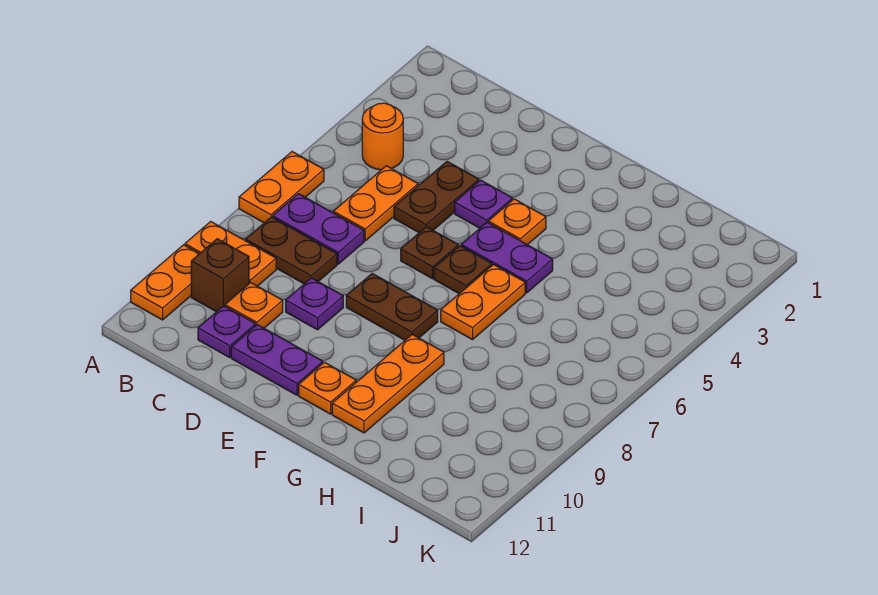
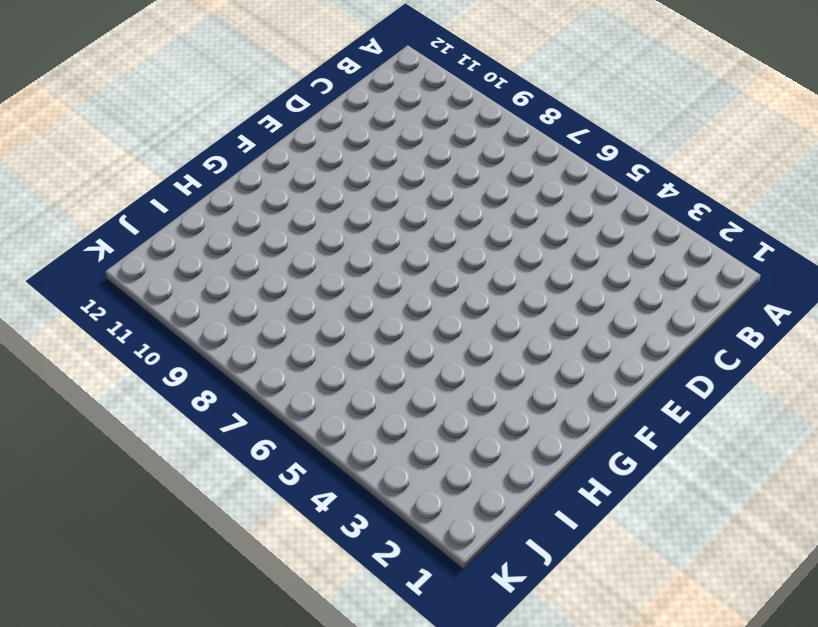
none -> orange 1x2 plate [239,152,324,223]
none -> orange 1x2 plate [185,221,276,286]
none -> orange 1x2 plate [131,245,199,320]

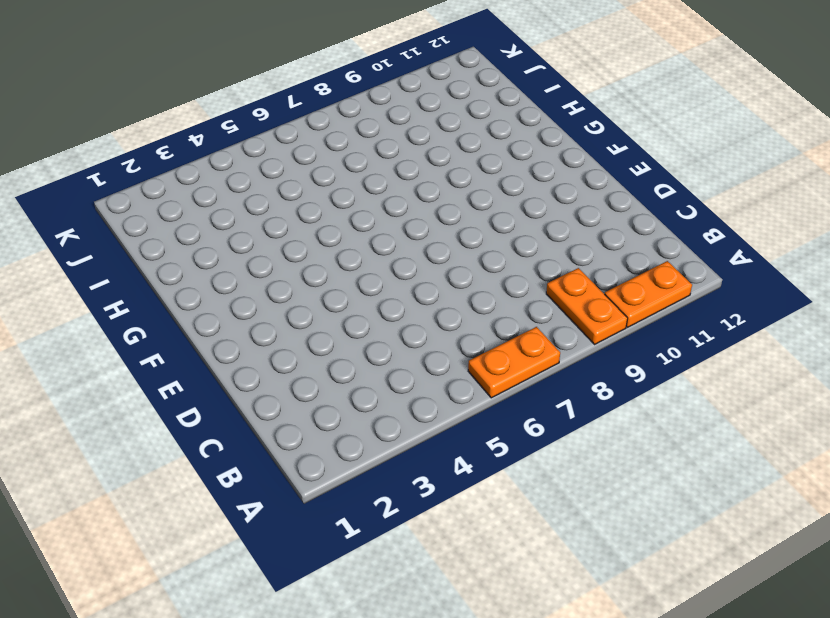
none -> orange 1x1 round brick [362,103,403,170]
none -> purple 1x2 plate [273,194,364,264]
none -> brown 1x2 plate [246,217,337,284]

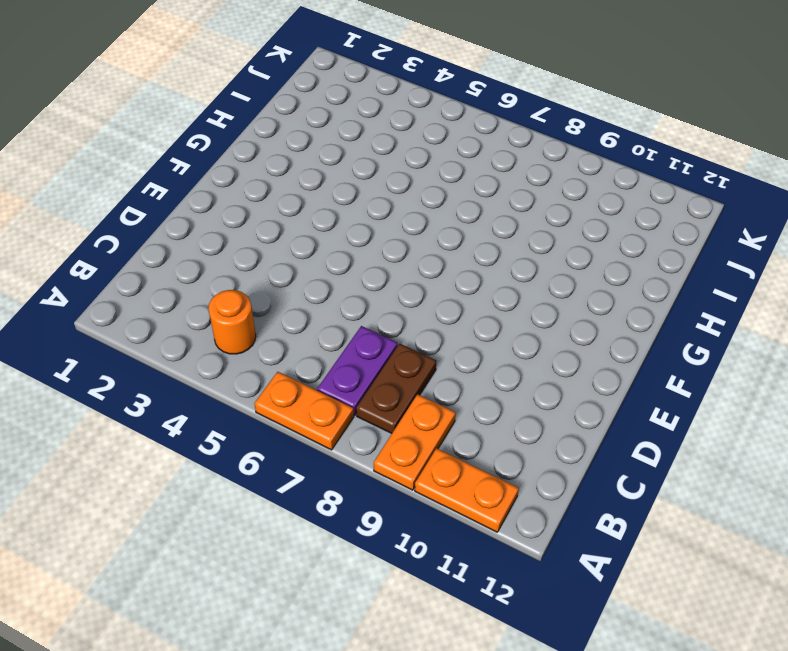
none -> brown 1x1 brick [191,239,249,312]
none -> orange 1x2 plate [333,166,418,241]
none -> orange 1x1 plate [225,282,283,328]

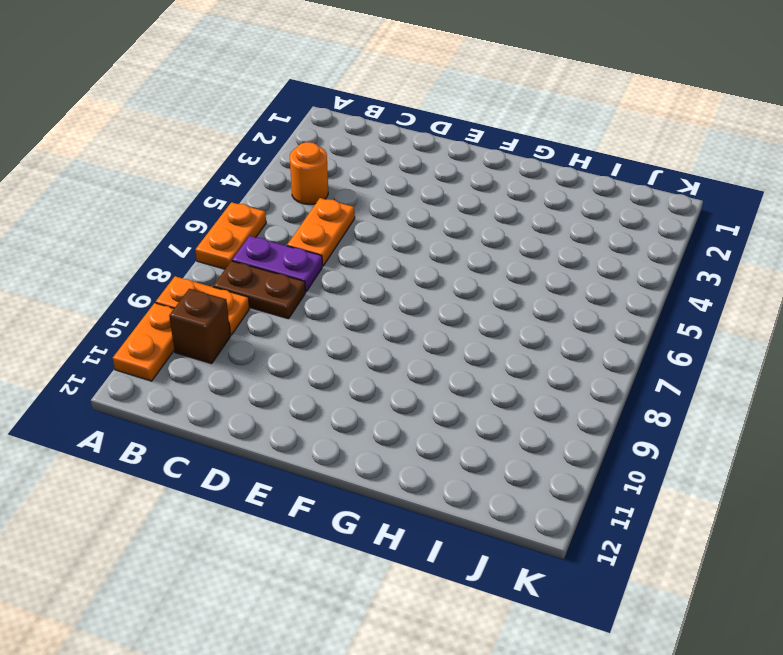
none -> orange 1x1 plate [225,282,283,328]
none -> purple 1x1 plate [198,306,256,357]
none -> brown 1x2 plate [394,161,479,233]

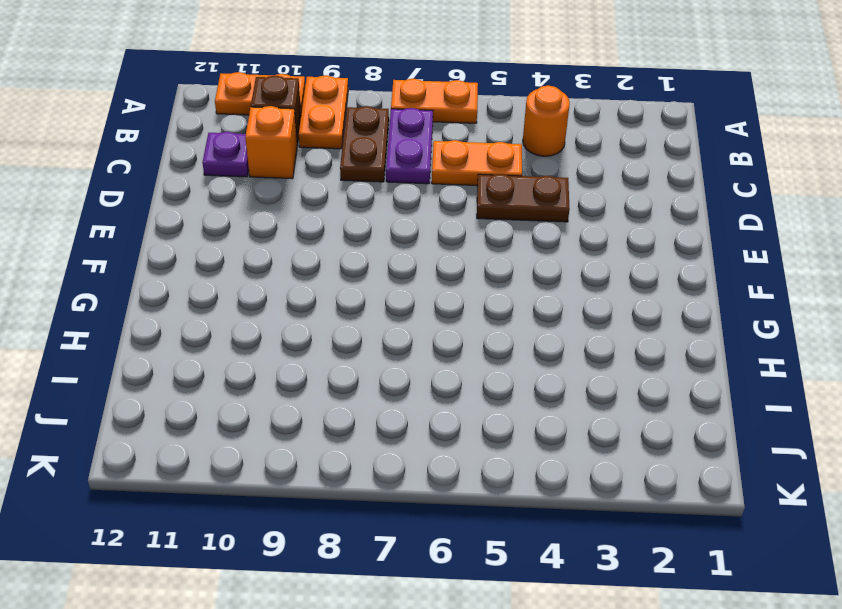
orange 1x1 brick [245,106,297,179] -> orange 1x1 plate [225,282,283,328]
none -> purple 1x1 plate [286,278,343,330]
none -> purple 1x2 plate [231,325,323,395]
none -> purple 1x1 plate [455,180,512,228]

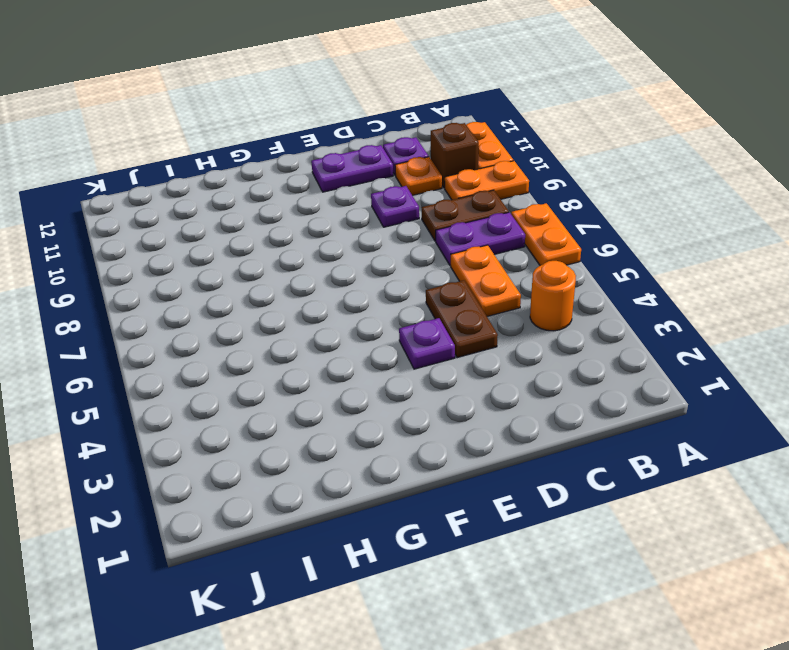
none -> brown 1x1 plate [401,227,458,279]
none -> brown 1x2 plate [346,274,438,340]
none -> orange 1x1 plate [488,199,546,245]

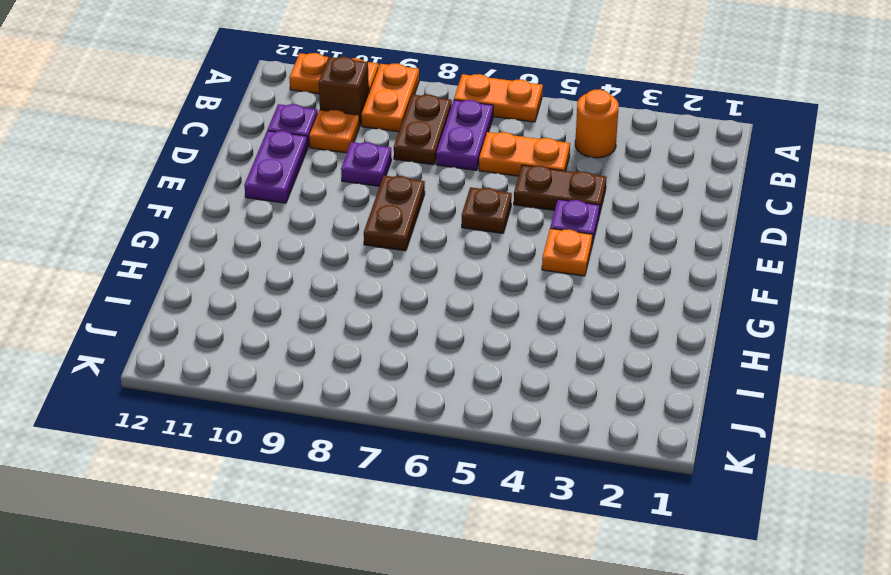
none -> purple 1x2 plate [461,222,553,293]
none -> brown 1x1 plate [434,246,492,294]
none -> orange 1x1 plate [299,362,356,414]

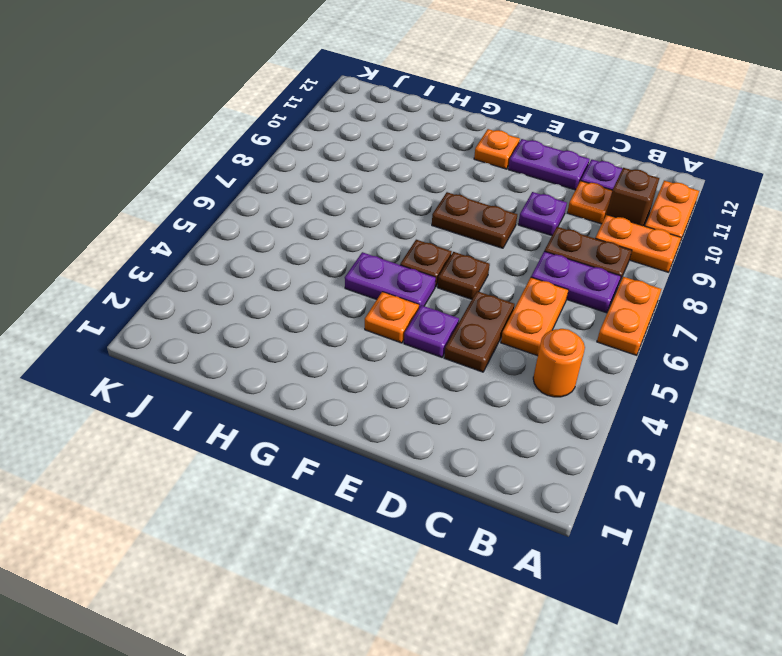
none -> orange 1x2 plate [441,265,525,340]
none -> orange 1x3 plate [332,334,444,433]

